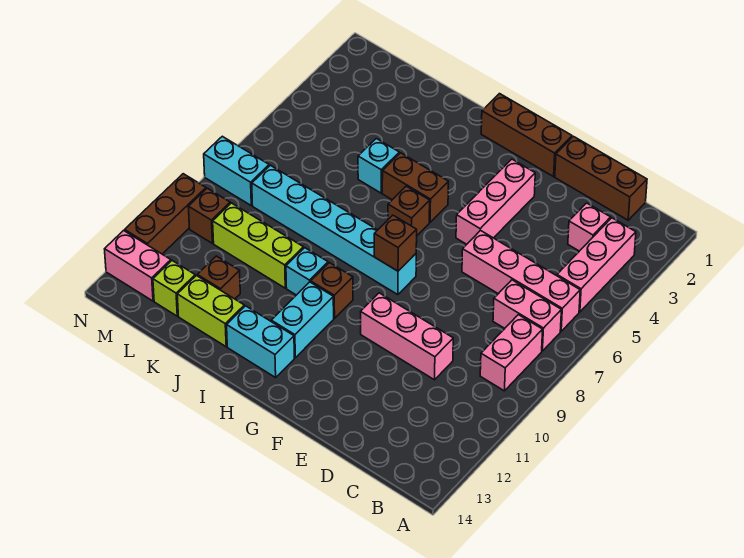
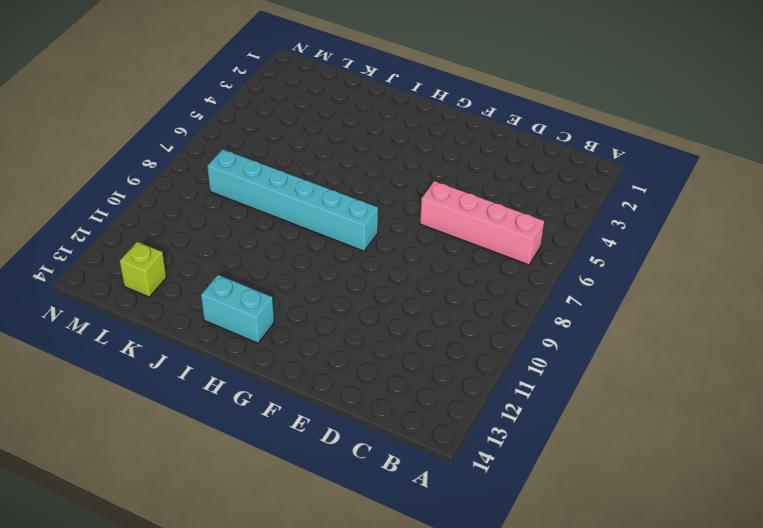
none -> pink 1x3 brick [557,218,636,312]
none -> pink 1x2 brick [493,280,561,351]
none -> pink 1x2 brick [480,315,543,391]

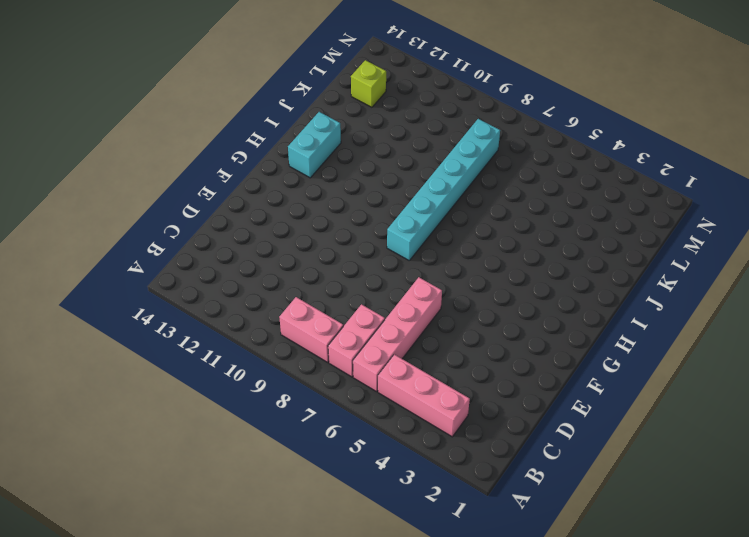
none -> brown 1x3 brick [555,136,647,220]
none -> pink 1x1 brick [568,203,611,251]
none -> pink 1x3 brick [361,293,453,380]

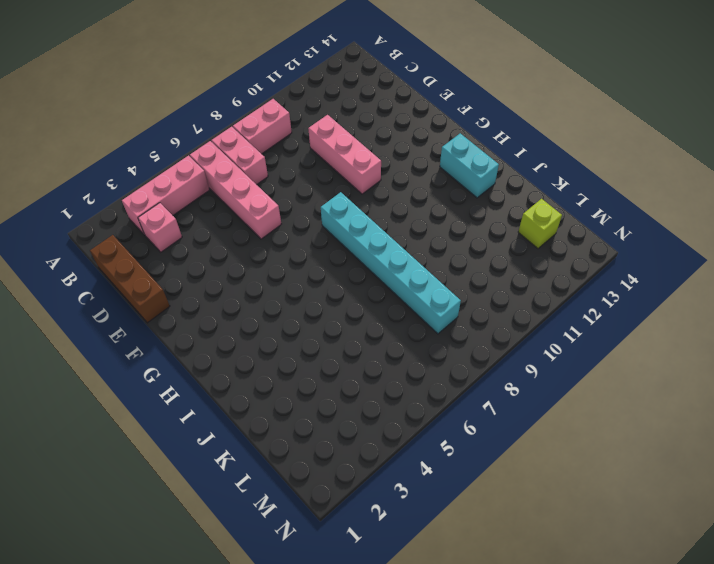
none -> brown 1x3 brick [481,94,572,177]
none -> pink 1x3 brick [456,159,535,244]
none -> brown 1x2 brick [382,153,448,222]

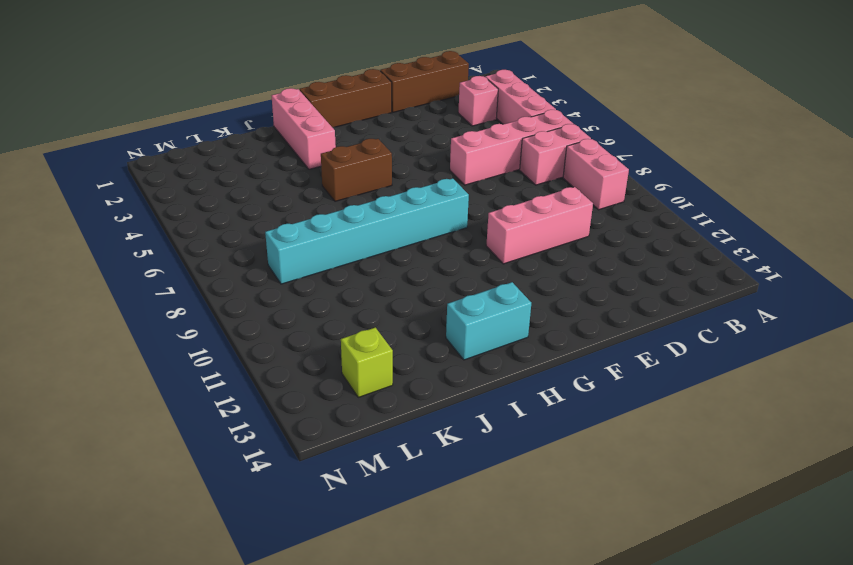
pink 1x3 brick [272,88,336,169] -> pink 1x3 brick moved to [456,159,535,244]
none -> brown 1x1 brick [388,186,430,235]
none -> brown 1x1 brick [311,263,353,318]
none -> cyan 1x2 brick [271,282,334,358]

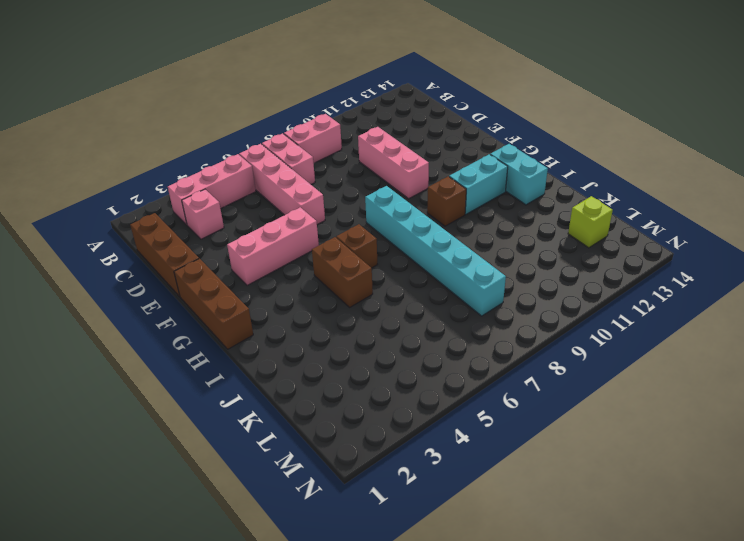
none -> cyan 1x1 brick [286,248,328,295]
none -> cyan 1x1 brick [358,139,399,193]
none -> lime 1x3 brick [213,203,303,288]

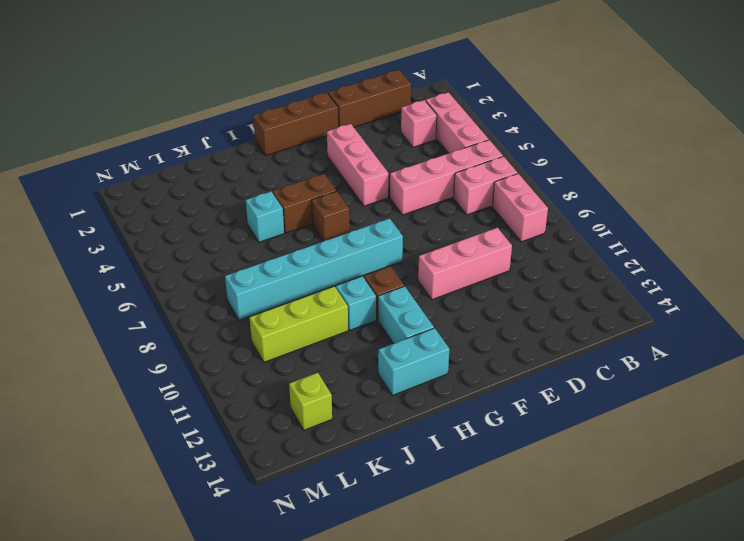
none -> lime 1x2 brick [177,276,244,347]
none -> brown 1x1 brick [197,256,240,299]
none -> cyan 1x2 brick [204,136,269,205]

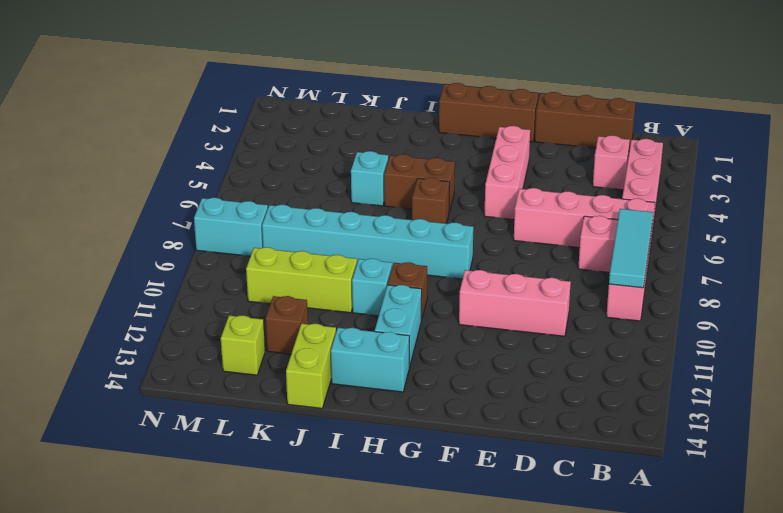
cyan 1x3 tile [609,209,653,288] -> none
lime 1x2 brick [286,324,336,408] -> lime 1x2 brick turned to [177,276,244,347]
none -> brown 1x1 brick [188,188,230,243]
none -> pink 1x2 brick [105,231,171,301]
none -> brown 1x3 brick [125,174,206,254]

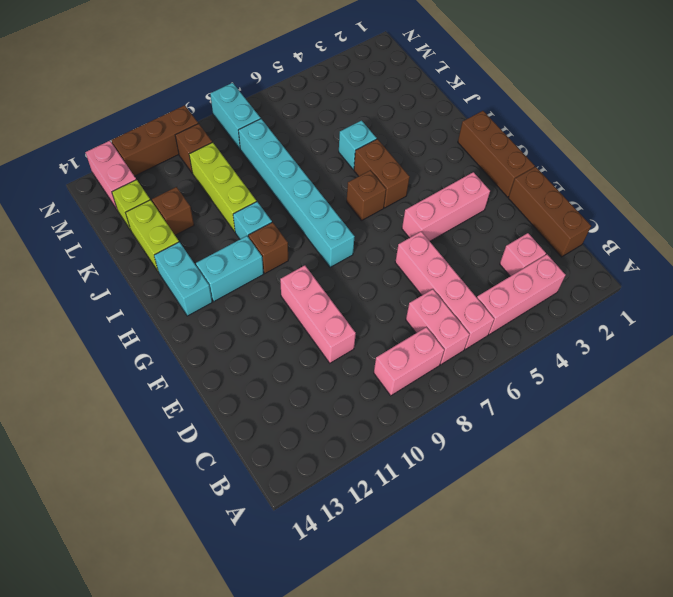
none -> brown 1x1 brick [374,215,417,271]

